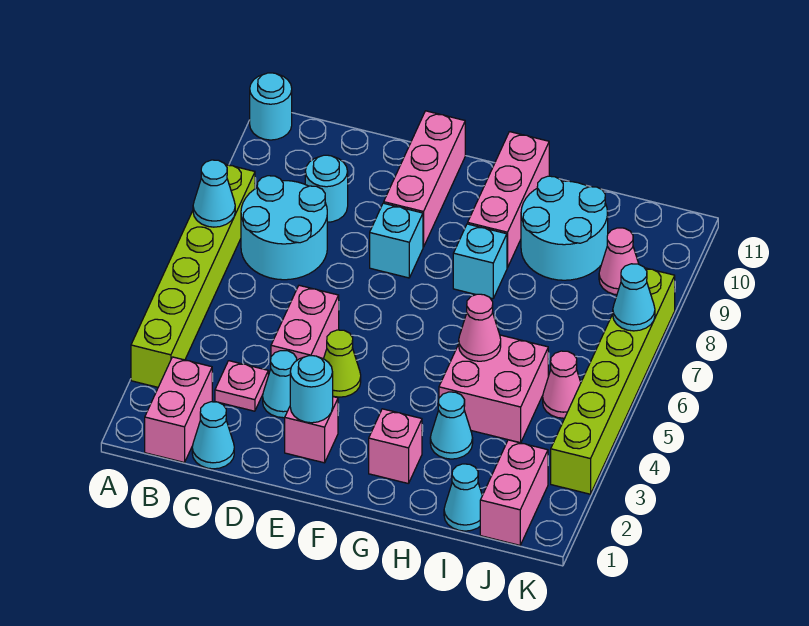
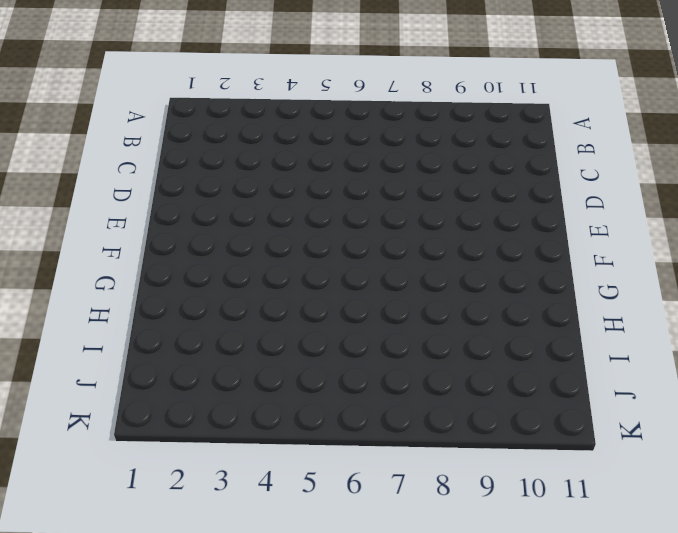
none -> lime 1x6 brick [131,164,255,387]
none -> cyan 1x1 round brick [250,73,292,140]
none -> pink 1x2 brick [145,357,212,463]

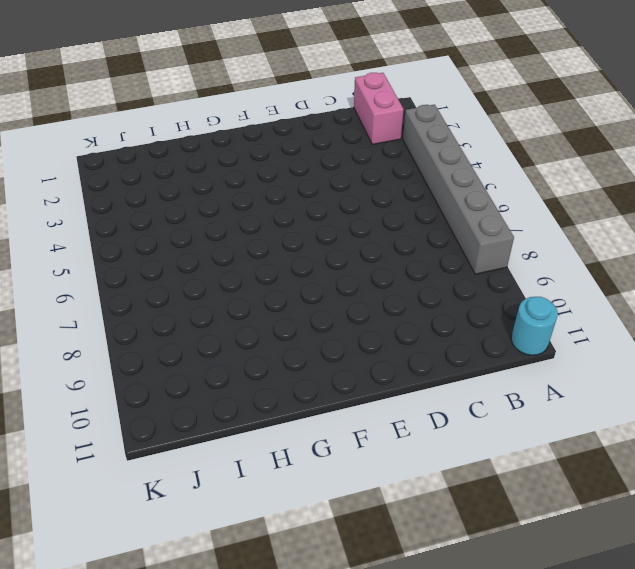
grey 1x6 brick [403,105,514,274] -> lime 1x6 brick [131,164,255,387]
none -> cyan 2x2 round brick [241,176,327,280]
none -> cyan 1x1 cone [192,402,234,469]
none -> pink 1x1 plate [215,361,268,411]

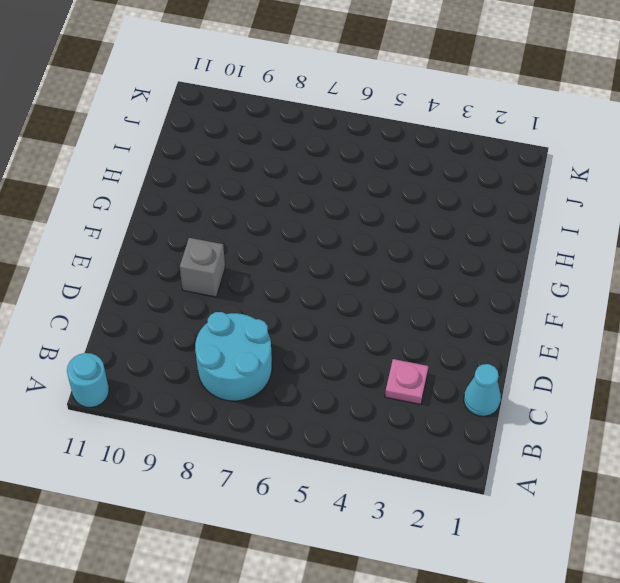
grey 1x1 brick [180,238,225,297] -> pink 1x3 brick [384,111,465,247]
none -> lime 1x6 brick [131,164,255,387]
none -> pink 1x2 brick [145,357,212,463]
none -> cyan 1x1 round brick [305,155,348,222]

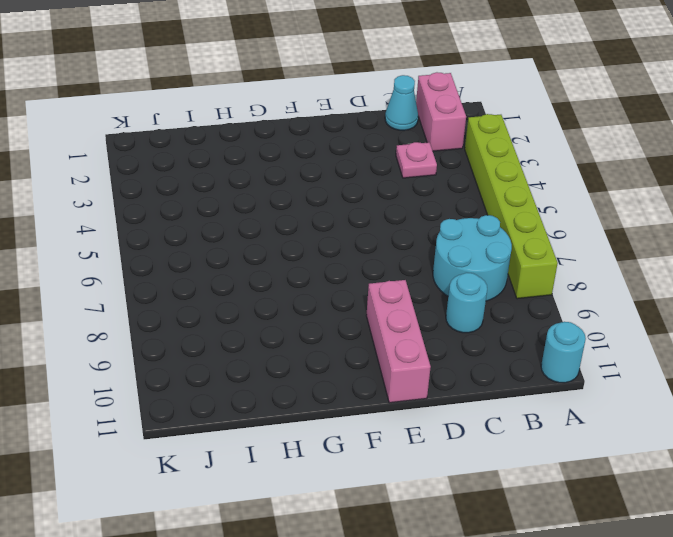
none -> cyan 1x1 cone [263,351,297,418]
none -> pink 1x2 brick [271,285,339,360]
none -> pink 1x1 brick [285,397,338,463]

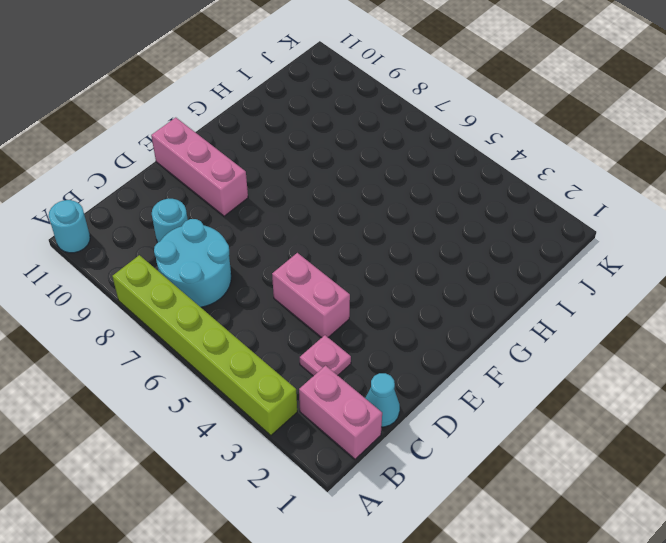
none -> cyan 1x1 cone [263,351,297,418]
none -> pink 1x1 brick [285,397,338,463]
none -> lime 1x1 cone [324,330,361,397]

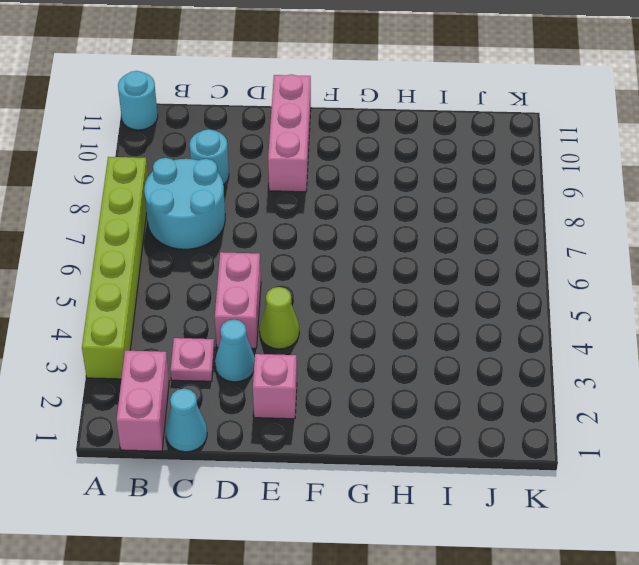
none -> cyan 1x1 brick [370,203,423,278]
none -> pink 1x1 brick [369,409,422,484]
none -> cyan 1x1 brick [453,224,507,299]

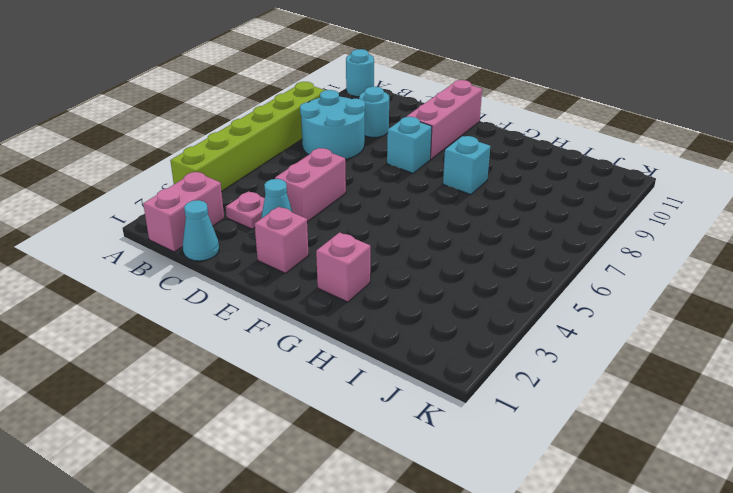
none -> lime 1x1 cone [324,330,361,397]
none -> pink 1x3 brick [468,132,549,268]
none -> cyan 1x1 cone [430,392,473,459]

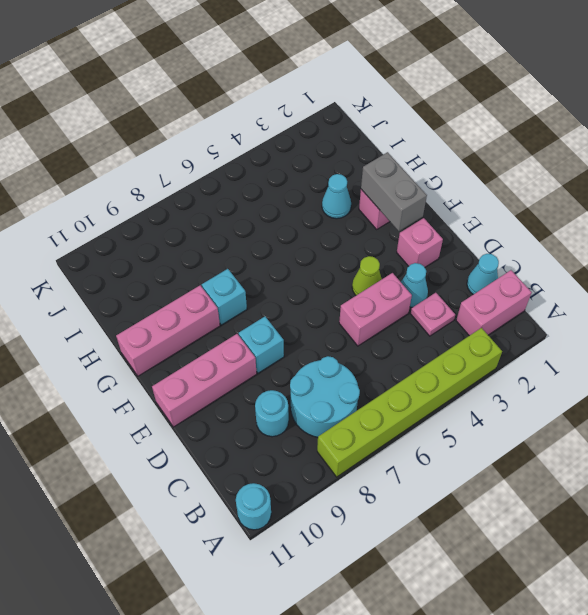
grey 1x2 brick [361,152,427,231] -> none
none -> pink 2x2 brick [439,335,548,443]
none -> cyan 2x2 round brick [521,176,608,280]
none -> cyan 1x1 cone [444,464,482,531]

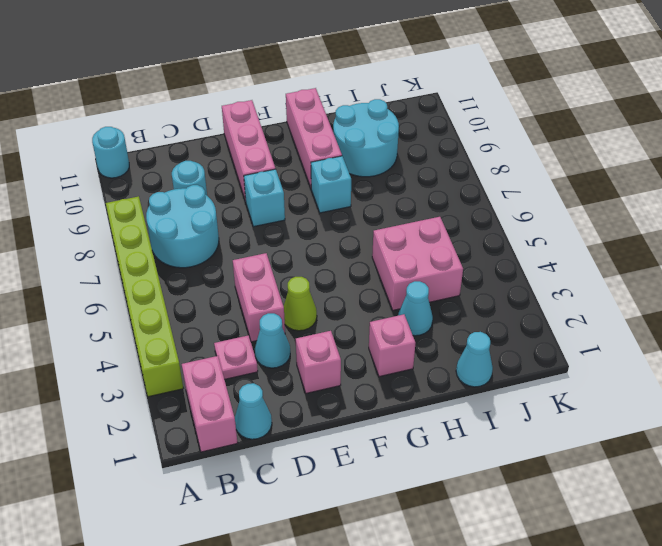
none -> pink 1x2 brick [480,440,548,545]
none -> pink 1x1 cone [543,351,581,418]
none -> pink 1x1 cone [599,228,639,295]

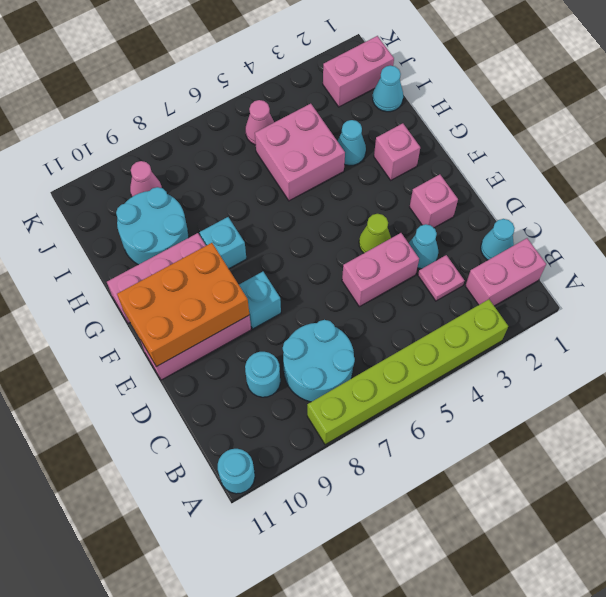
orange 2x3 brick [117,243,249,367] -> none
none -> lime 1x6 brick [551,268,675,494]
none -> cyan 1x1 cone [193,160,235,227]
none -> cyan 1x1 round brick [290,356,333,423]

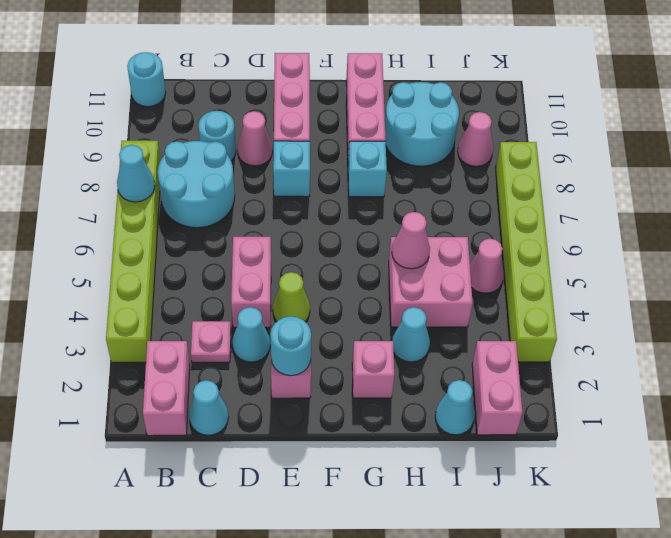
pink 1x1 cone [237,111,273,166] -> none
none -> cyan 1x1 cone [613,264,655,331]

